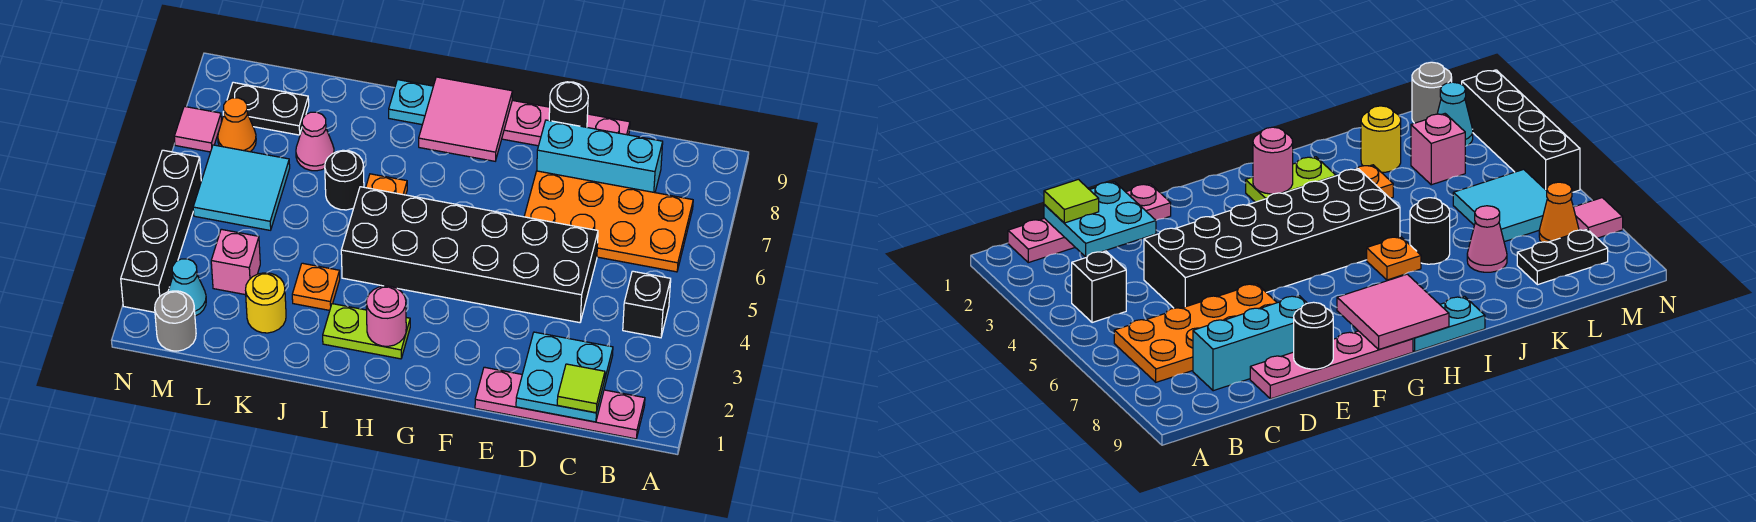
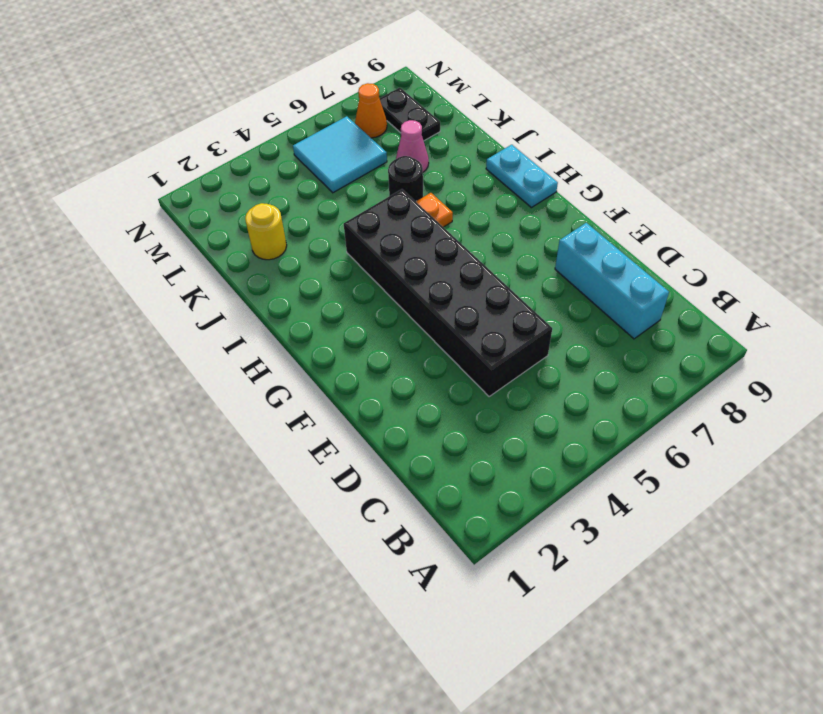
none -> pink 1x4 plate [475,367,645,439]
none -> black 1x1 brick [623,271,671,338]
none -> orange 2x4 plate [524,171,693,272]

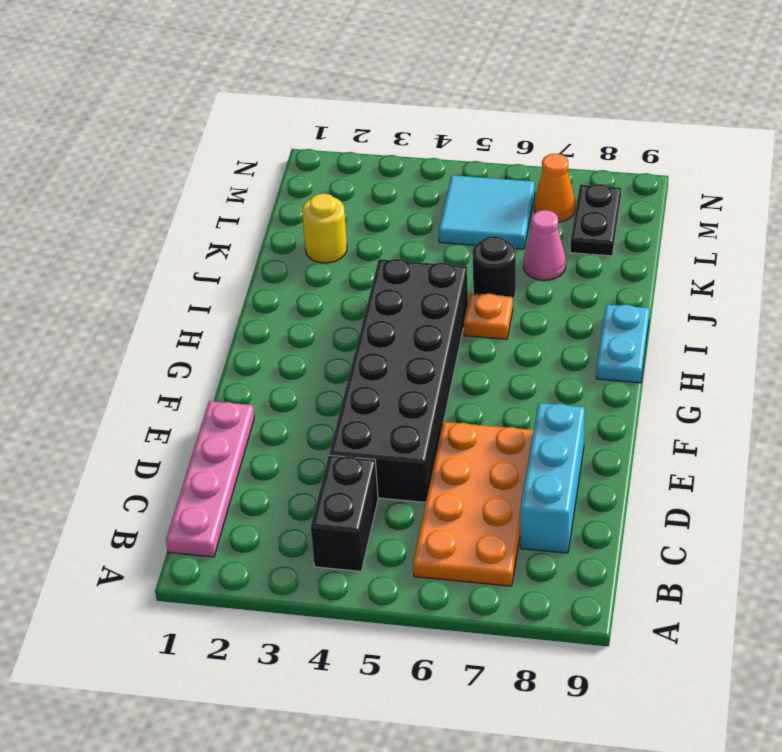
black 1x2 brick [311,455,378,571] -> black 1x1 brick [623,271,671,338]
none -> pink 1x4 plate [502,100,630,146]
none -> lime 1x2 plate [323,304,410,359]
none -> orange 1x1 plate [292,263,340,310]

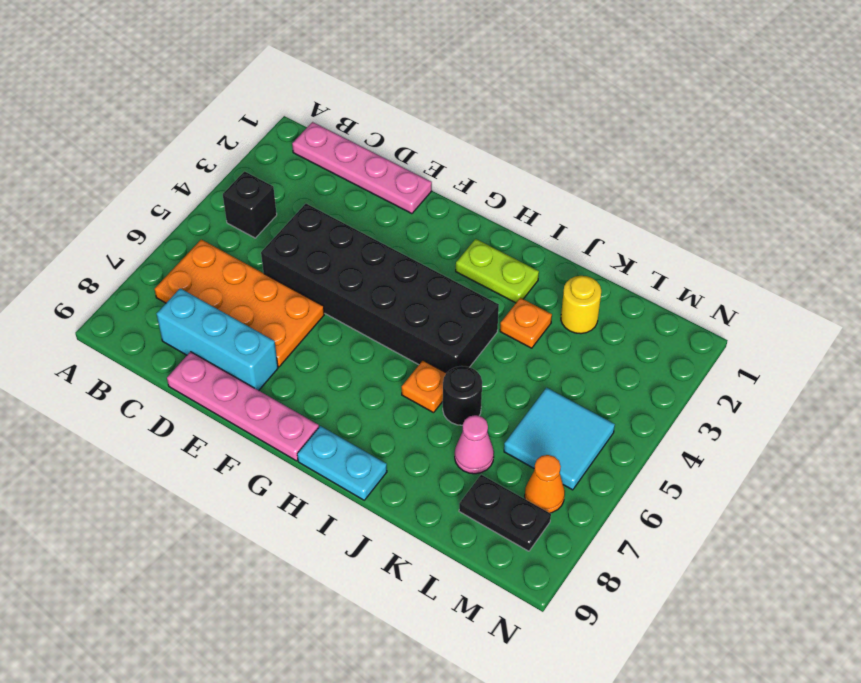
none -> pink 1x1 brick [211,229,260,295]
none -> grey 1x1 round brick [155,291,196,351]
none -> cyan 1x1 cone [168,259,206,316]

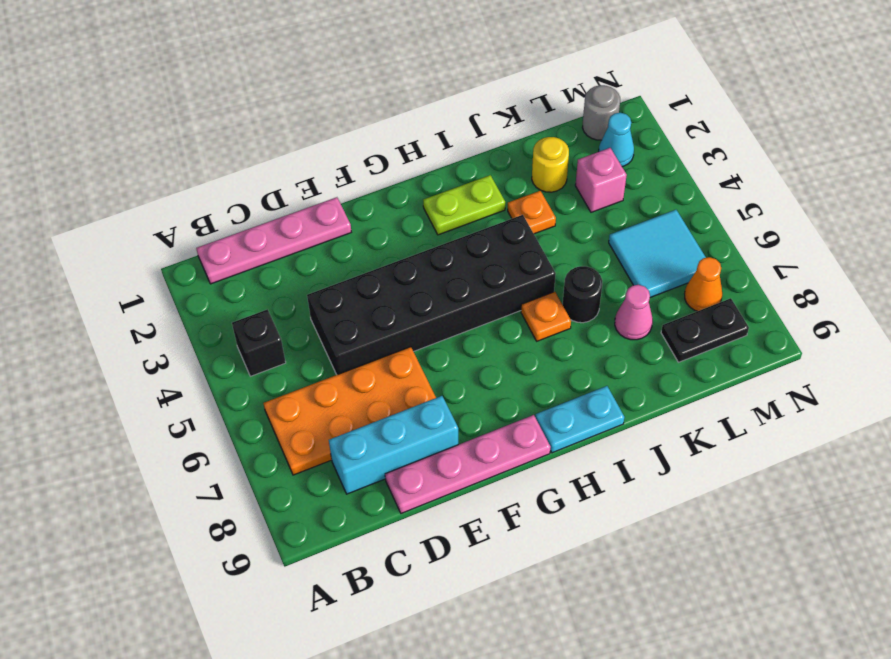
none -> black 1x4 brick [121,150,201,312]
none -> pink 1x1 tile [174,106,221,152]
none -> cyan 2x2 plate [516,332,613,422]

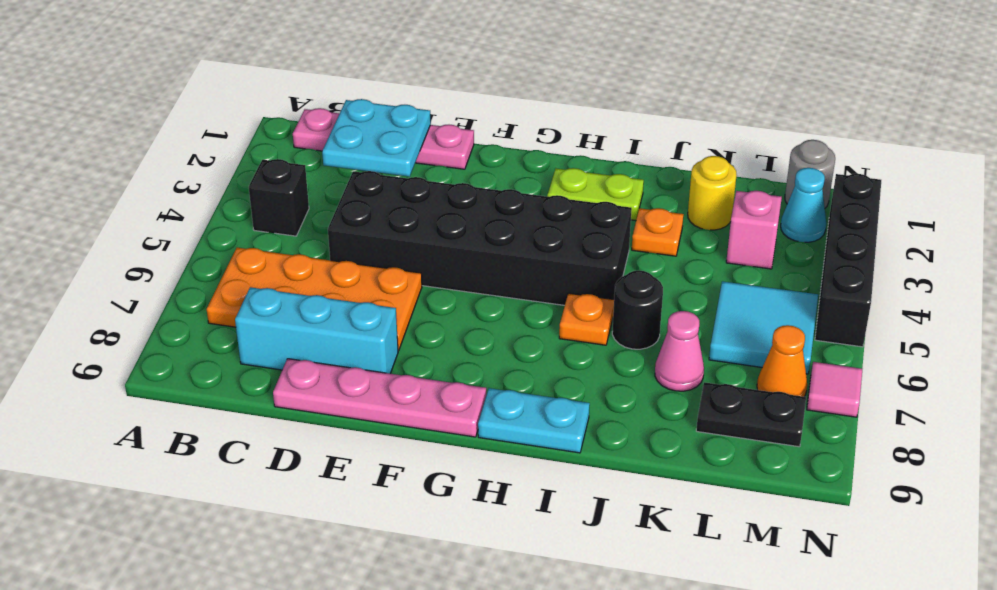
none -> black 1x1 round brick [549,82,588,127]
none -> pink 2x2 tile [419,77,513,161]
none -> pink 1x1 round brick [366,286,406,346]

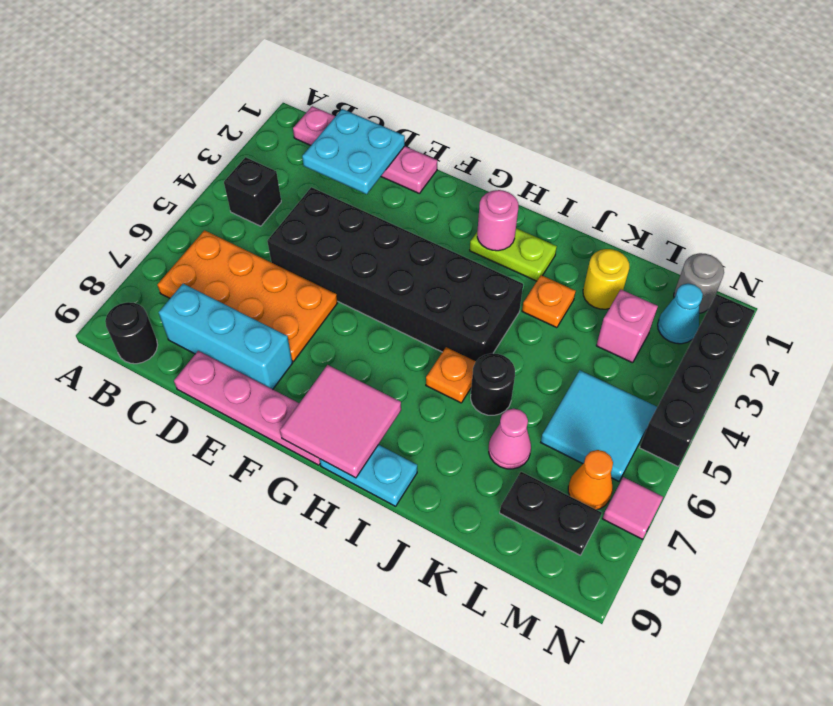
black 1x1 round brick [105,302,158,364] -> black 1x1 round brick moved to [549,82,588,127]
none -> lime 1x1 tile [557,364,605,413]

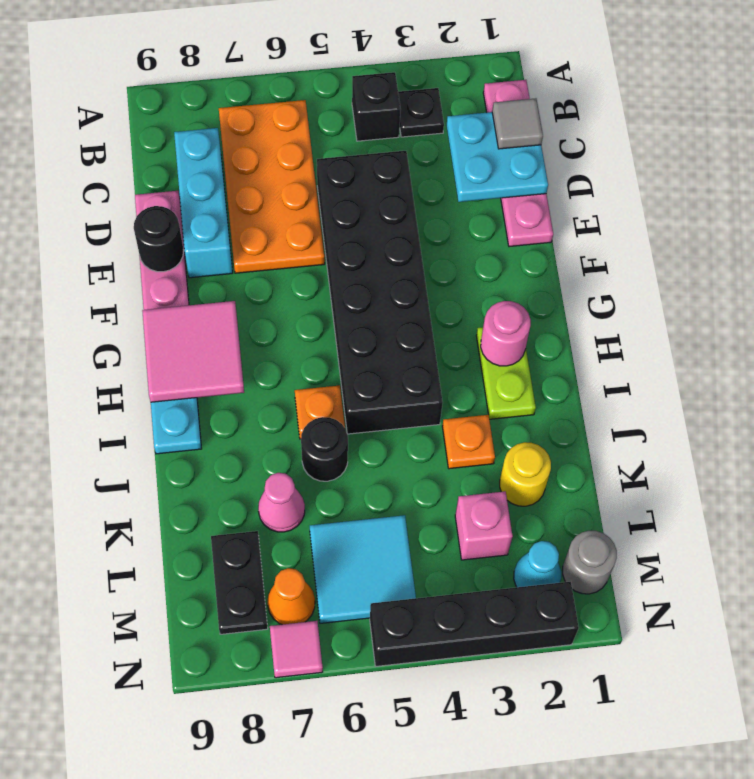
black 1x1 plate [398,88,444,137] -> none
grey 1x1 tile [492,98,543,149] -> lime 1x1 tile [557,364,605,413]

